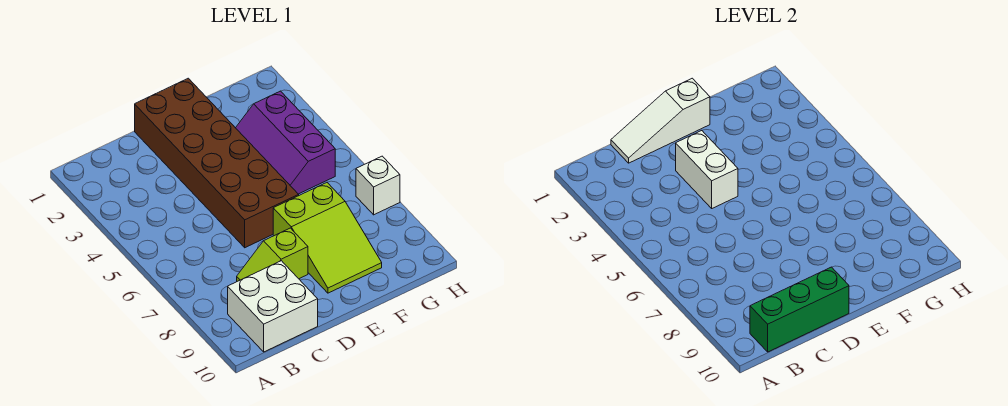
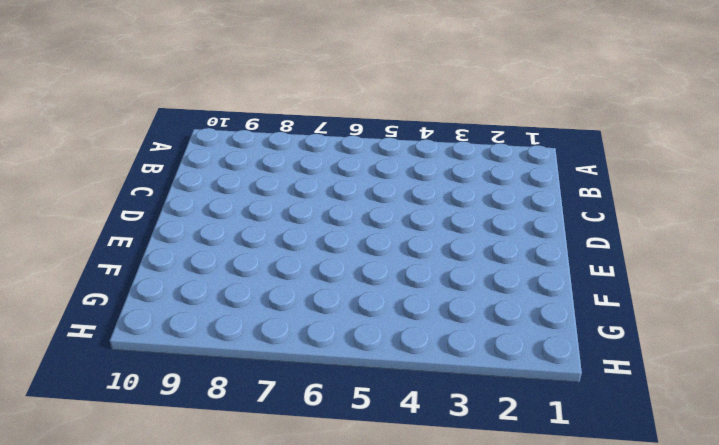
none -> white 2x2 brick [228,261,318,352]
none -> lime 1x2 slope [237,228,308,281]

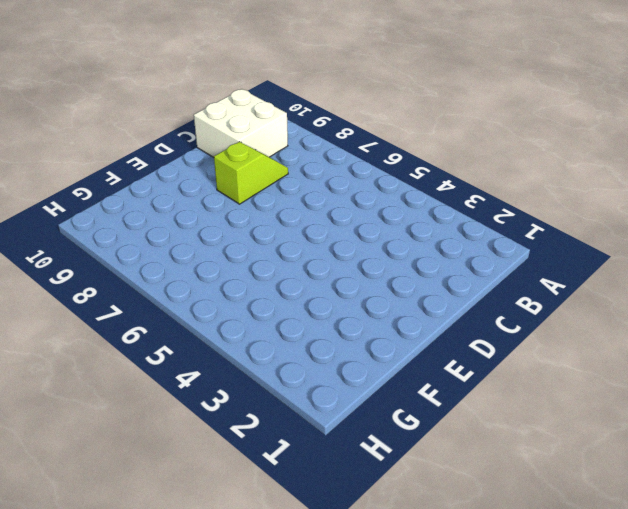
none -> brown 2x6 brick [135,78,299,248]
none -> lime 2x3 slope [273,182,382,293]

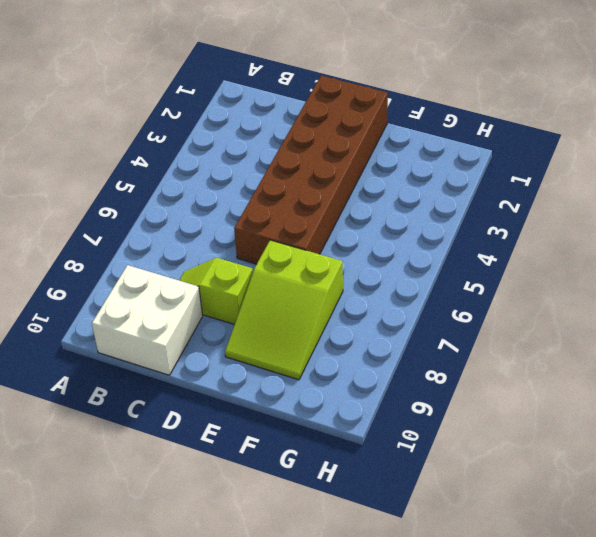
none -> purple 2x3 slope [236,91,335,194]
none -> white 1x1 brick [356,156,400,215]

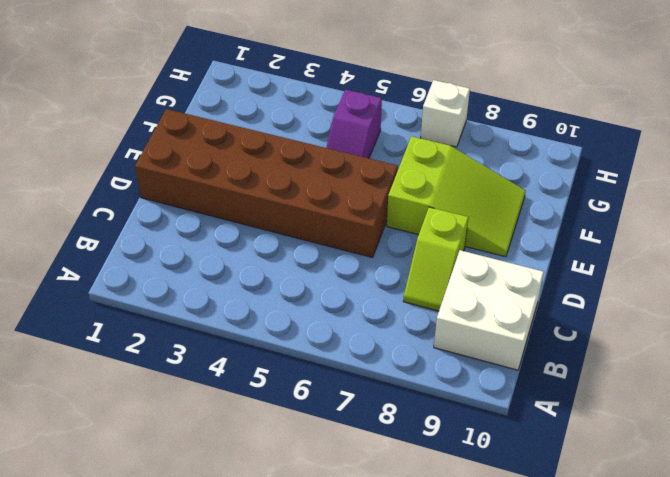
purple 1x2 slope [326,90,382,158] -> purple 2x3 slope [236,91,335,194]
none -> green 1x3 brick [750,267,849,352]
none -> white 1x3 slope [611,78,710,163]

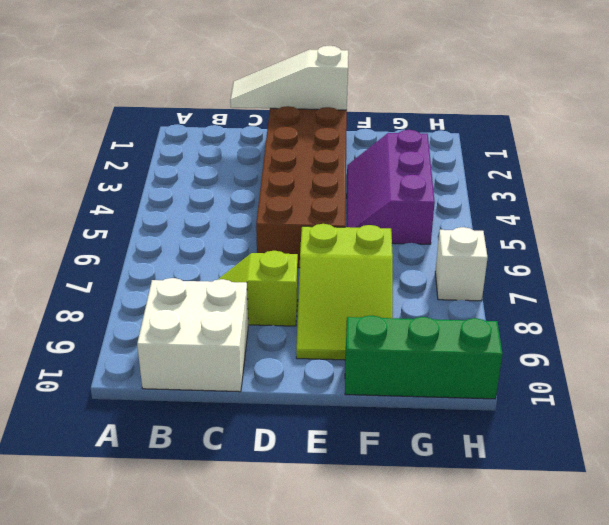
green 1x3 brick [345,315,503,399] -> green 1x3 brick moved to [750,267,849,352]
none -> white 1x2 brick [676,130,738,208]

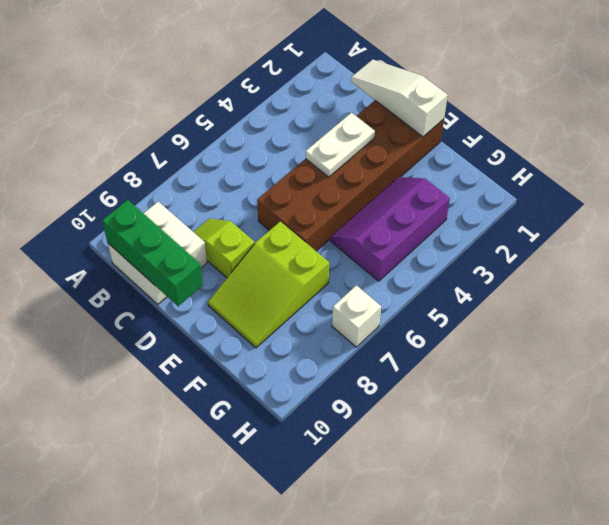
white 1x2 plate [306,113,375,177] -> white 1x2 brick [676,130,738,208]

